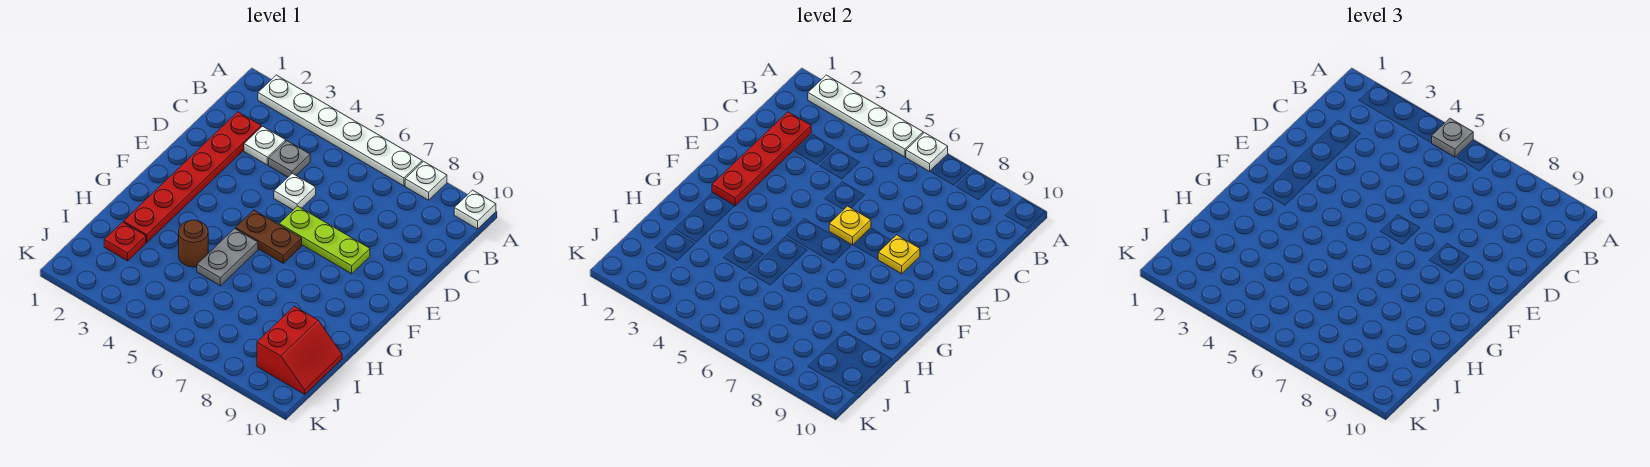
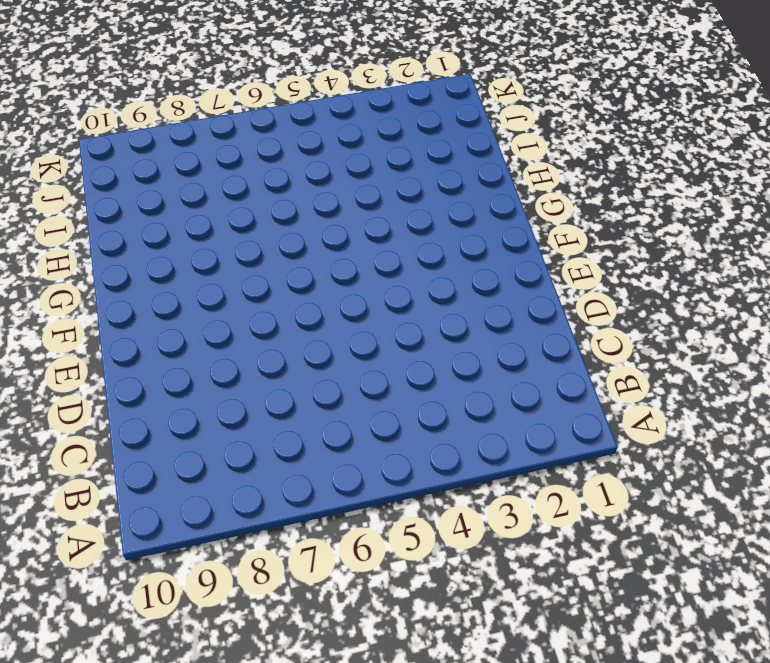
none -> white 1x6 plate [258,75,422,186]
none -> white 1x1 plate [405,161,447,200]
none -> white 1x1 plate [454,190,496,229]

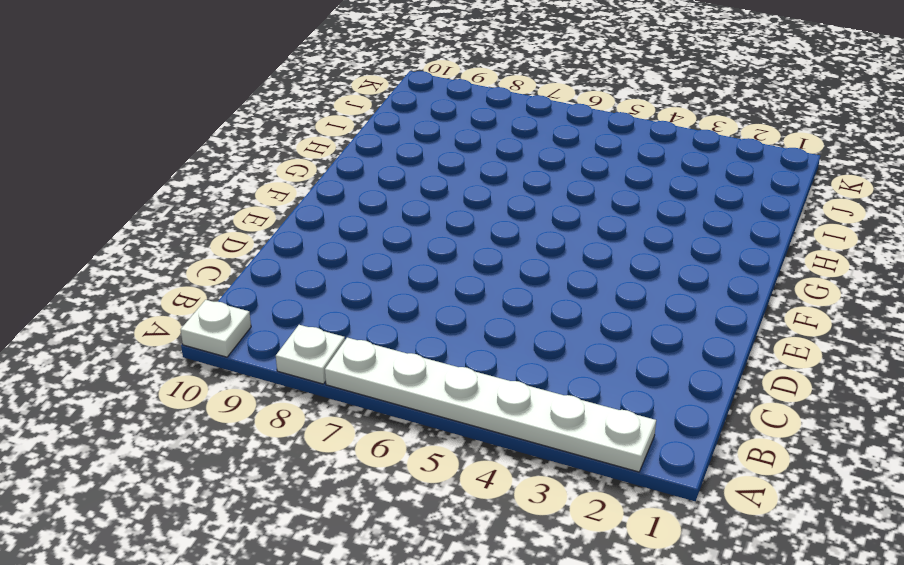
none -> red 1x6 plate [124,112,261,243]
none -> white 1x1 plate [244,126,286,165]
none -> grey 1x1 plate [269,141,310,177]

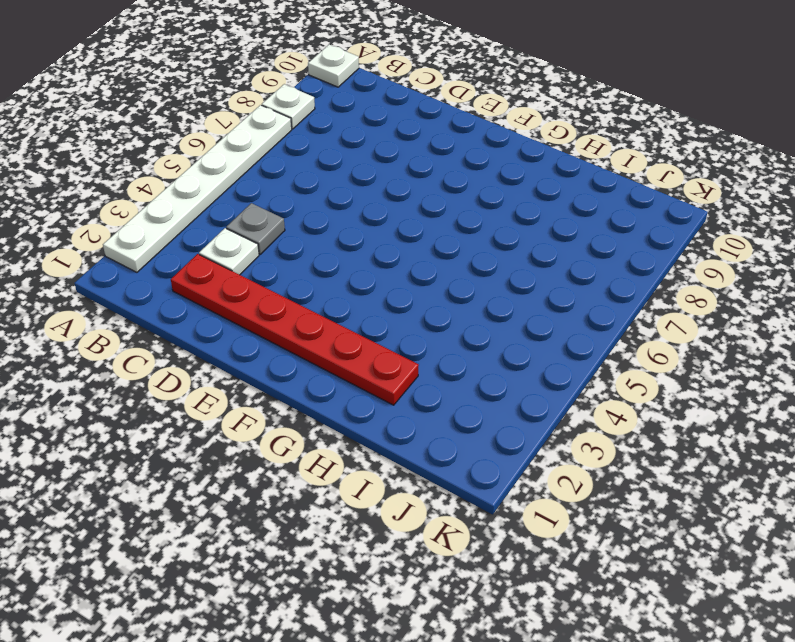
none -> white 1x1 plate [274,173,316,210]
none -> lime 1x3 plate [279,206,370,274]
none -> brown 1x2 plate [236,210,302,263]

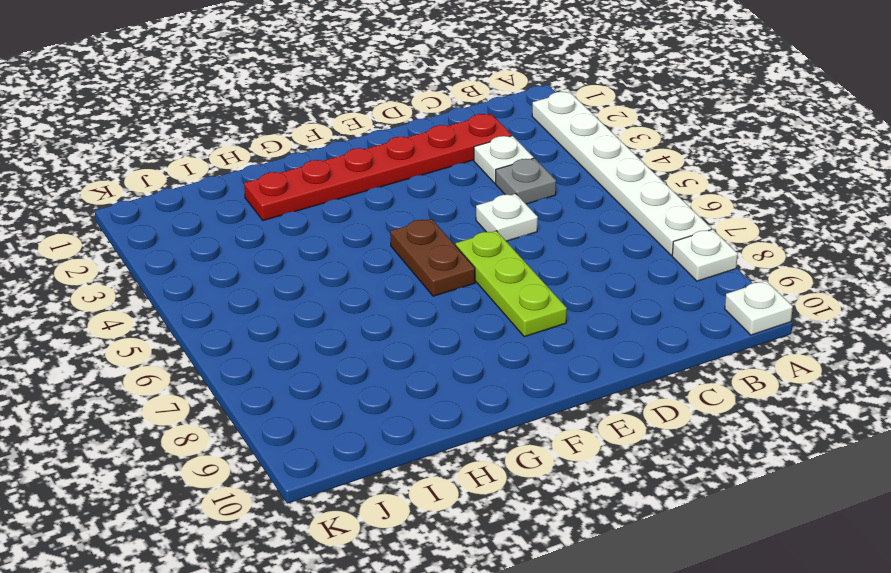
none -> grey 1x2 plate [197,229,258,286]
none -> brown 1x1 round brick [179,220,208,267]
none -> red 1x1 plate [104,222,146,261]

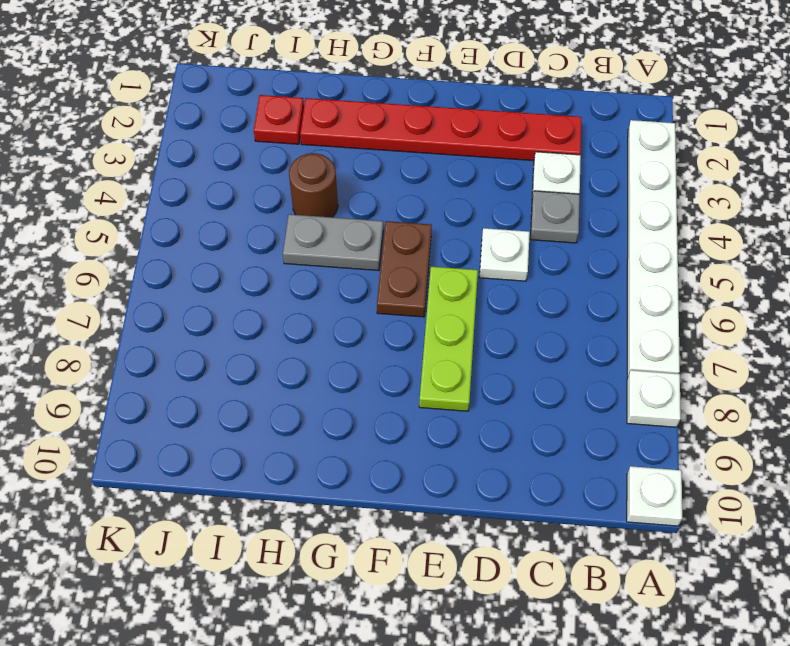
none -> red 2x2 slope [257,306,342,394]
none -> white 1x4 plate [808,75,923,157]
none -> white 1x1 plate [906,133,948,172]

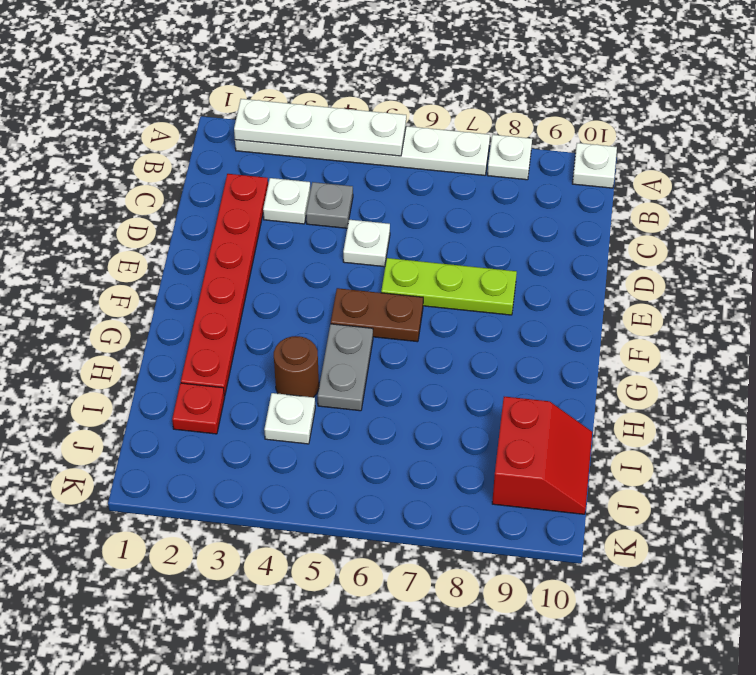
white 1x1 plate [264,393,315,444] -> white 1x1 plate moved to [906,133,948,172]
none -> red 1x4 plate [712,112,811,206]
none -> yellow 1x1 plate [829,206,871,245]
none -> yellow 1x1 plate [878,235,920,274]

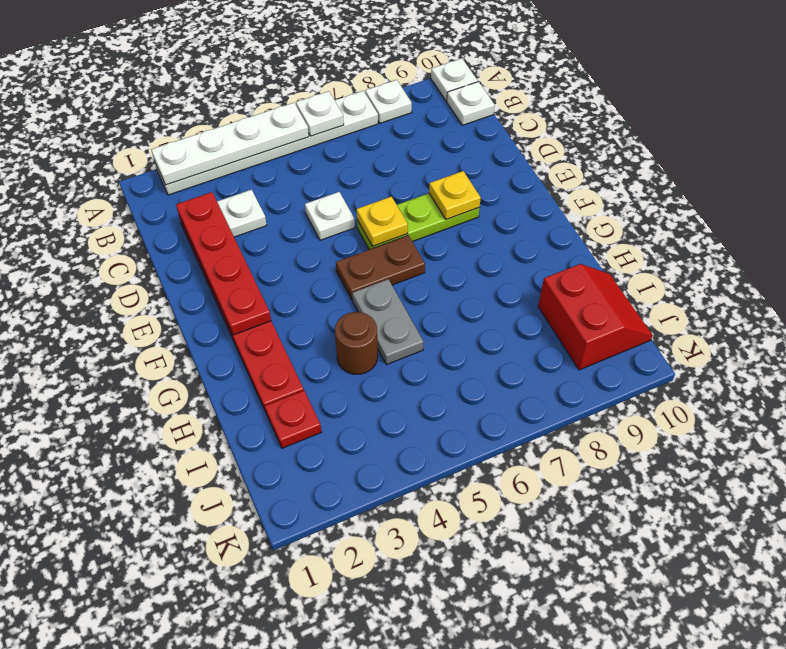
white 1x1 plate [447,82,495,125] -> none
none -> grey 1x1 plate [269,141,310,177]
none -> grey 1x1 plate [1432,118,1473,157]

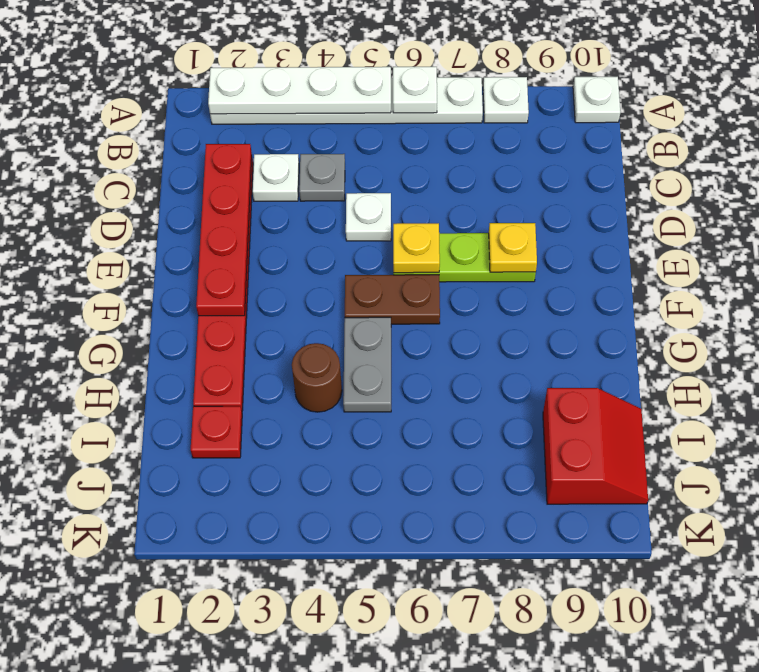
none -> grey 1x1 plate [1432,118,1473,157]

